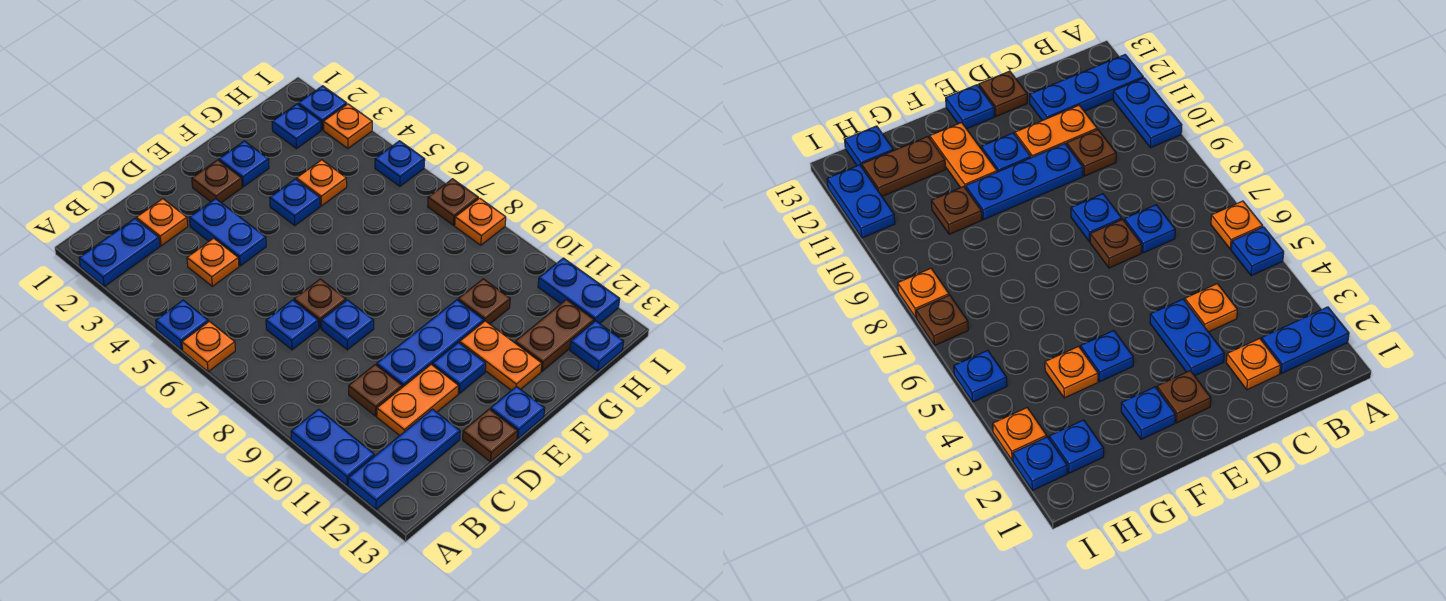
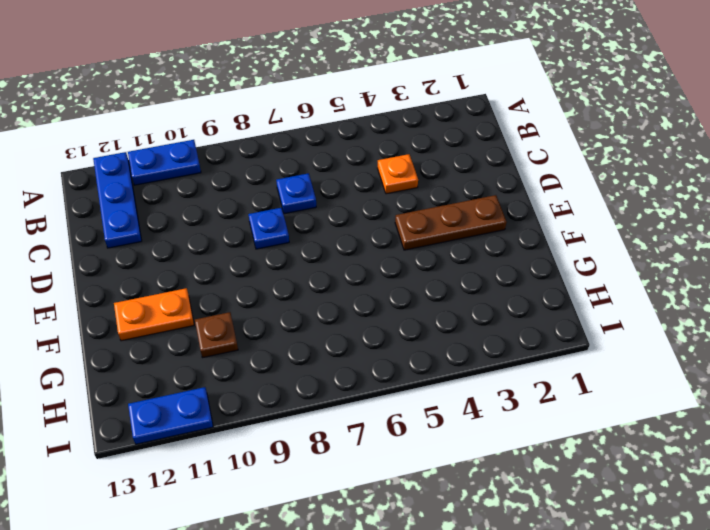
brown 1x3 plate [395,195,507,250] -> brown 1x1 plate [192,160,242,203]
none -> blue 1x2 plate [79,219,160,286]
none -> blue 1x1 plate [156,300,208,350]
none -> orange 1x1 plate [182,321,235,372]
none -> orange 1x1 plate [136,199,188,246]

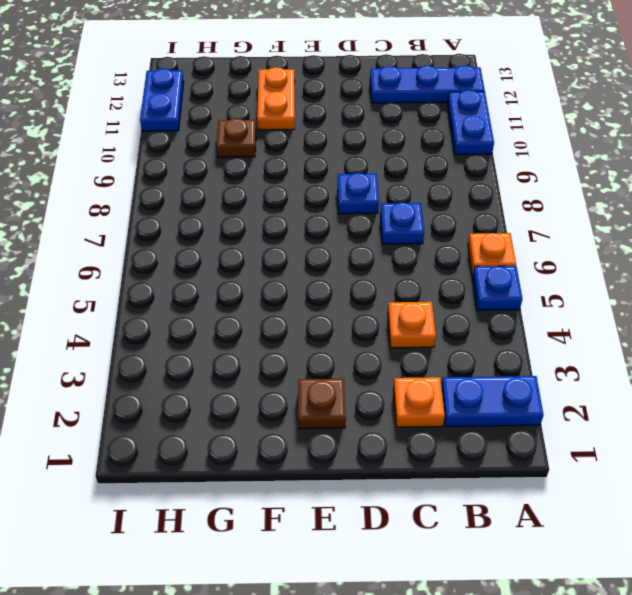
none -> brown 1x1 plate [349,365,402,416]
none -> orange 1x2 plate [377,365,459,435]
none -> blue 1x2 plate [190,199,266,266]
none -> brown 1x1 plate [294,279,346,328]

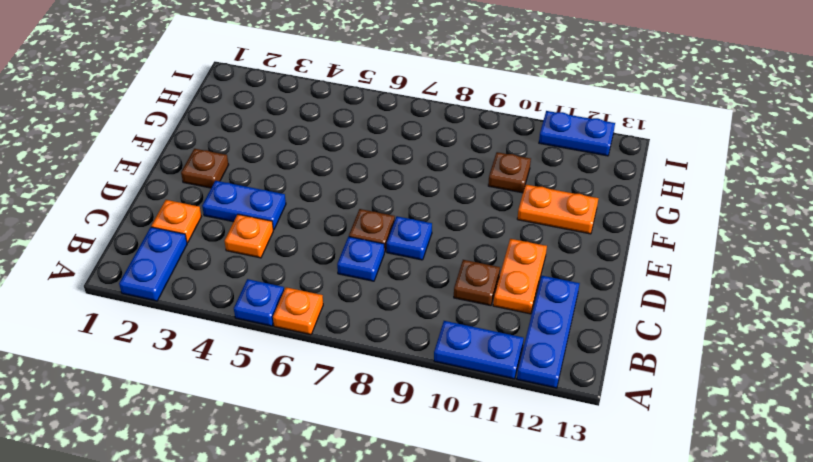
none -> blue 1x3 plate [377,300,484,387]
none -> brown 1x1 plate [463,409,517,462]
none -> blue 1x1 plate [432,343,486,393]
none -> blue 1x1 plate [490,386,545,439]

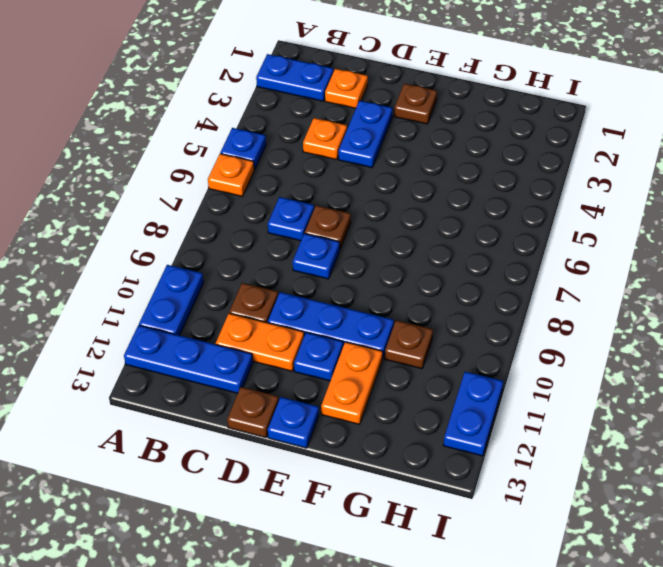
none -> blue 1x1 plate [219,141,269,187]
none -> blue 1x1 plate [270,179,320,225]
none -> orange 1x1 plate [297,160,347,206]
none -> brown 1x2 plate [515,300,594,371]

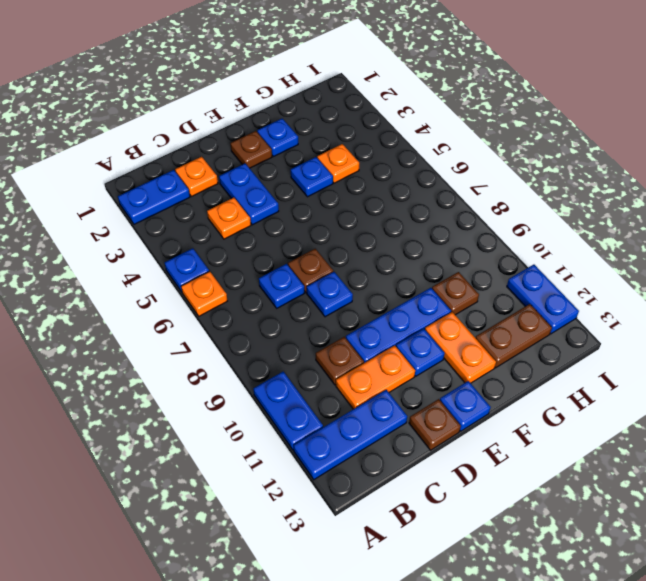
none -> blue 1x1 plate [272,104,321,149]
none -> blue 1x1 plate [570,321,624,371]
none -> blue 1x1 plate [298,86,347,130]
none -> orange 1x1 plate [323,104,372,148]

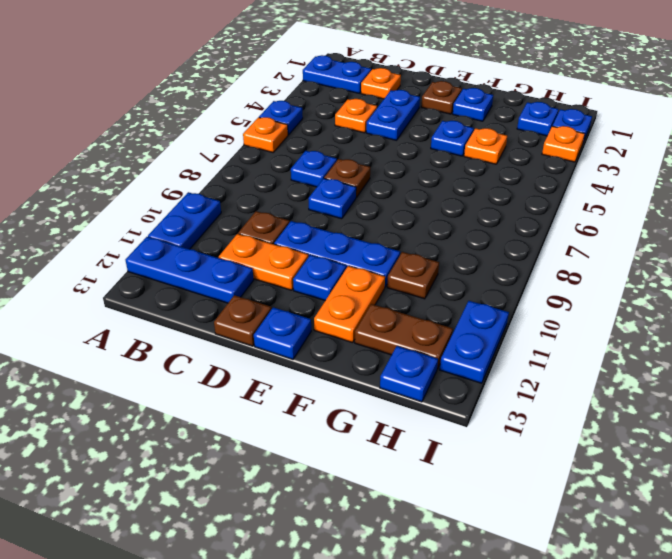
none -> blue 1x1 plate [375,141,425,186]
none -> brown 1x1 plate [428,179,478,225]
none -> orange 1x1 plate [455,198,506,245]

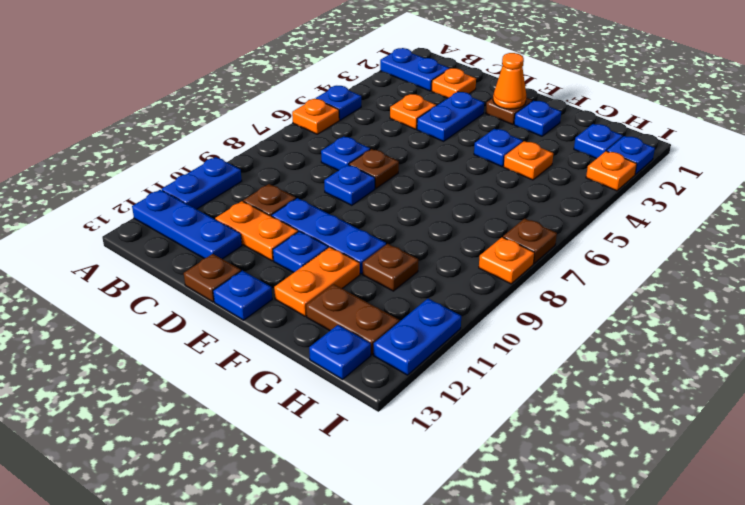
orange 1x1 cone [493,53,526,109] -> none
none -> blue 1x1 plate [375,141,425,186]

